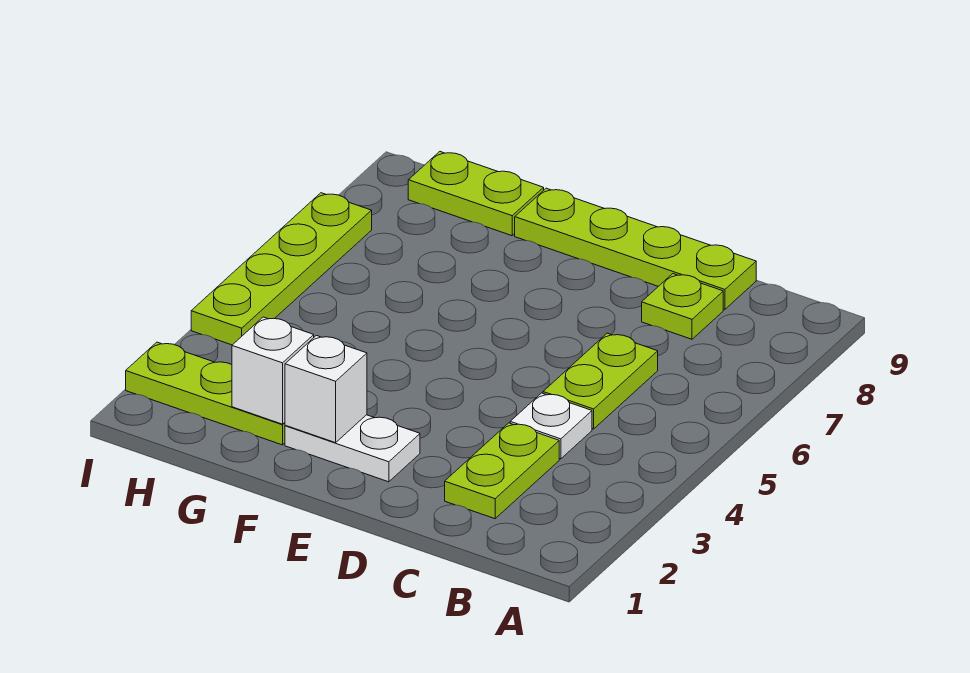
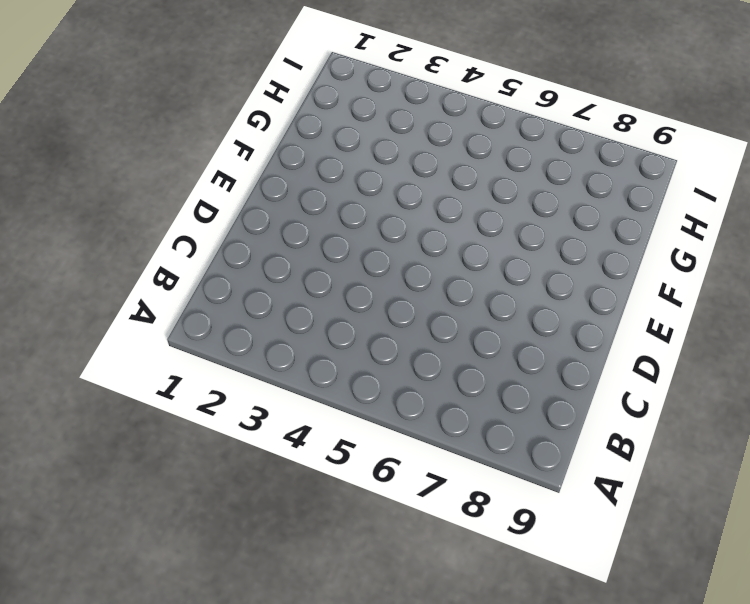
none -> lime 1x2 plate [445,423,559,519]
none -> white 1x1 plate [510,393,592,459]

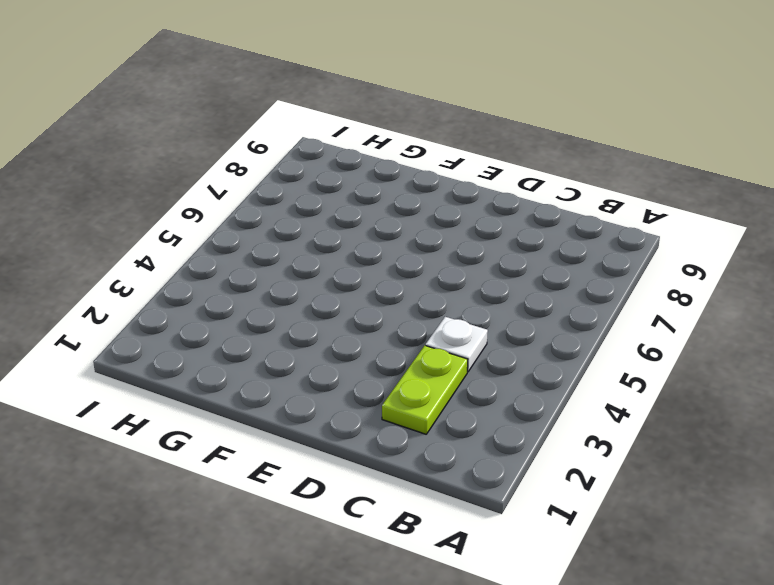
none -> lime 1x2 plate [543,333,658,429]
none -> lime 1x1 plate [642,274,723,339]

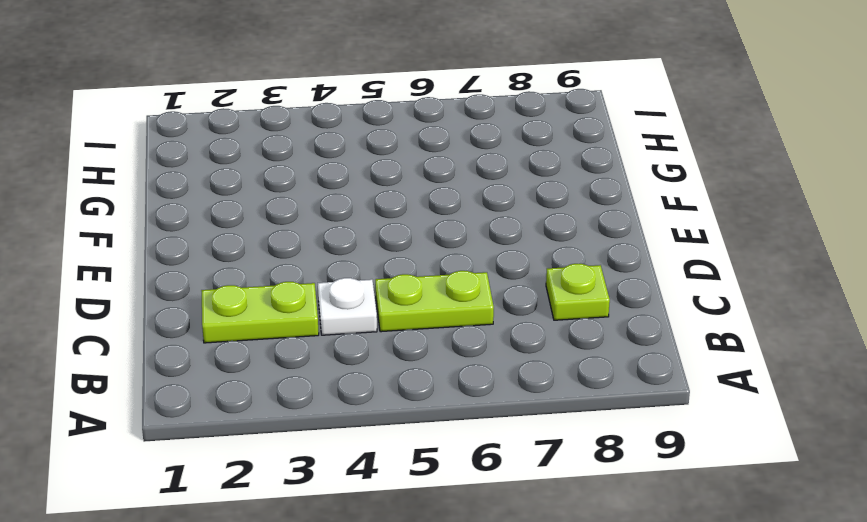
none -> lime 1x4 plate [515,188,756,309]
none -> white 1x2 plate [285,415,420,482]

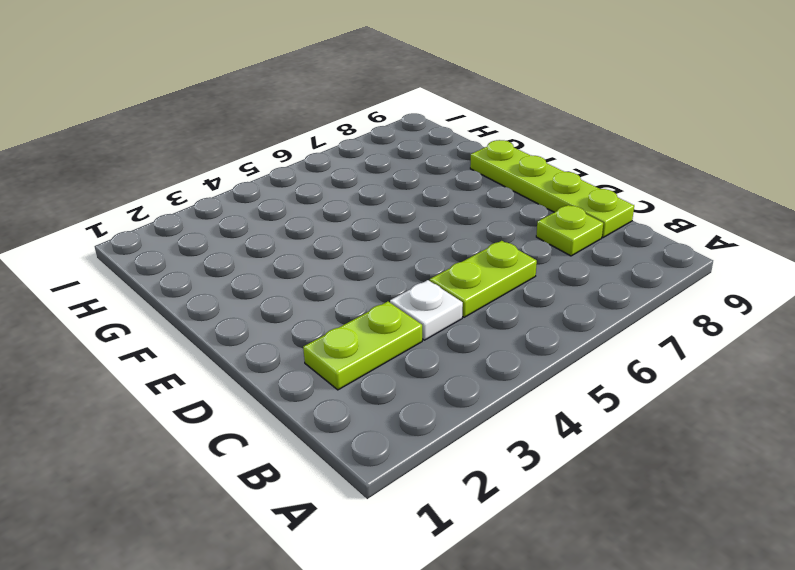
none -> white 1x2 plate [285,415,420,482]
none -> lime 1x3 plate [126,342,285,445]

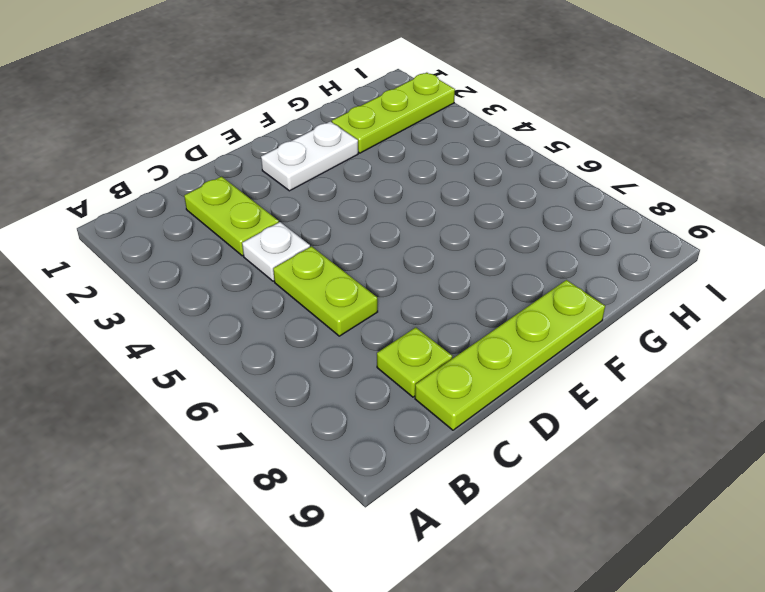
none -> lime 1x2 plate [408,152,544,236]
none -> lime 1x4 plate [191,193,372,345]

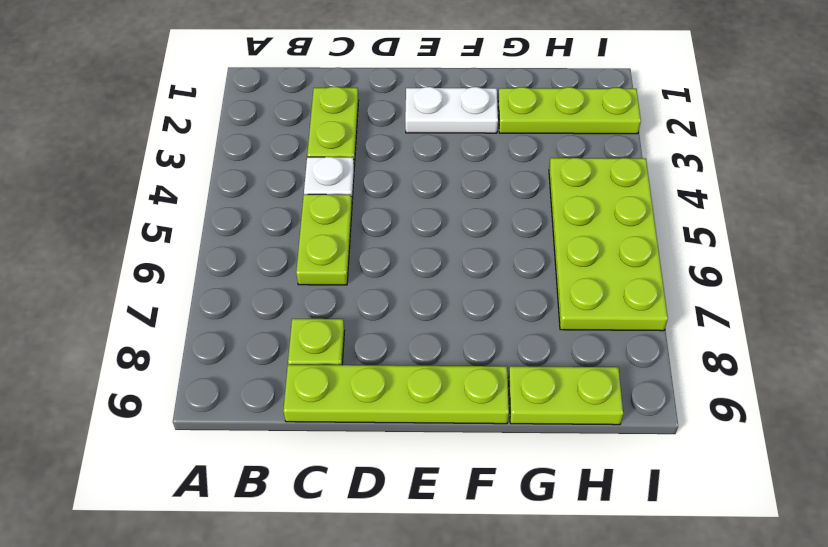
lime 2x4 plate [549,158,668,331] -> lime 1x4 plate [191,193,372,345]
none -> white 1x1 brick [285,336,367,443]
none -> white 1x1 brick [232,317,314,424]

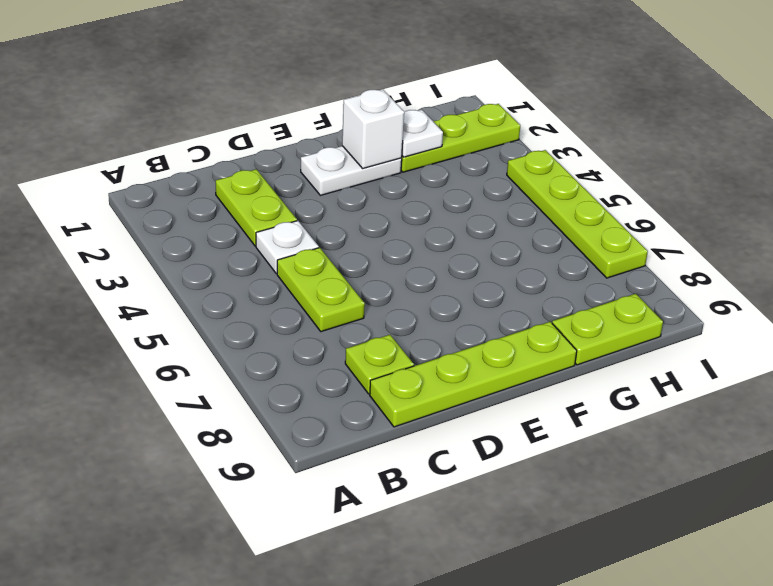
white 1x1 plate [402,110,443,157] -> white 1x1 brick [232,317,314,424]

